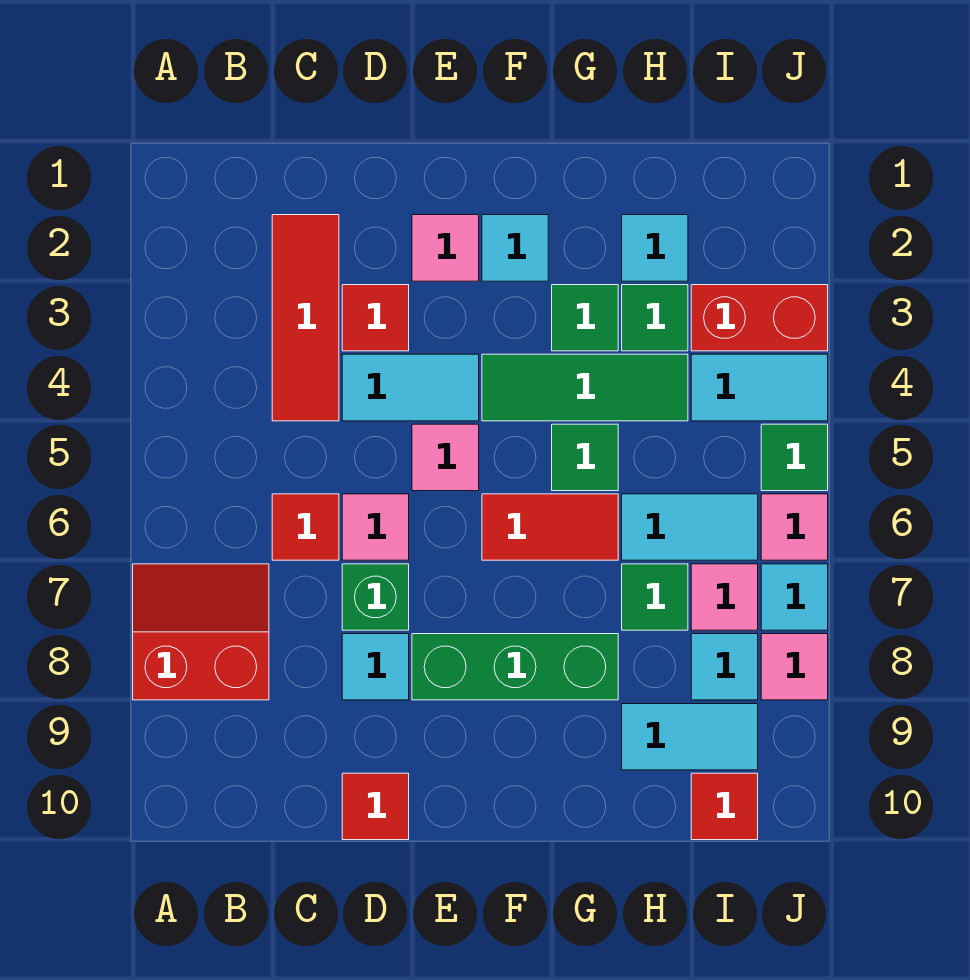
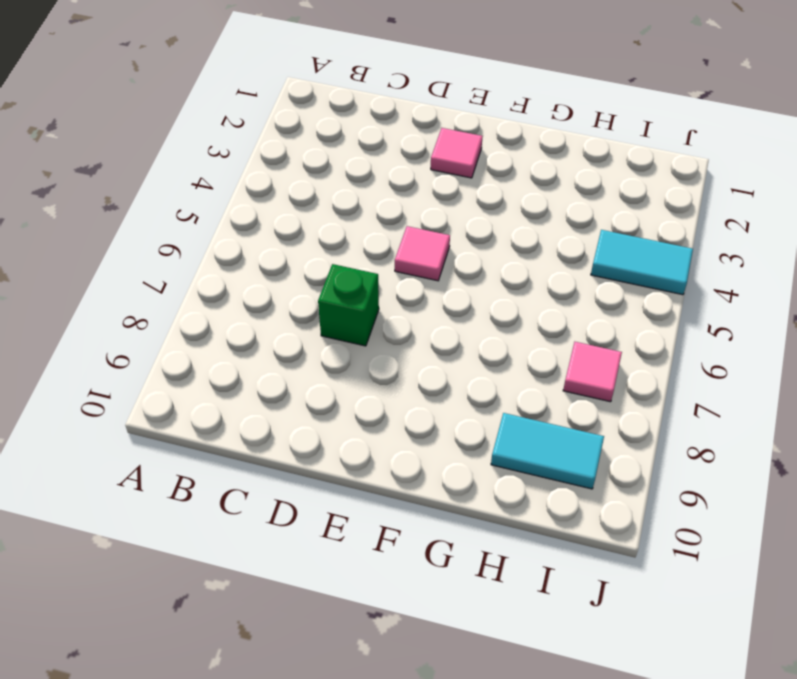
none -> red 2x2 slope [133,564,269,700]
none -> red 1x3 tile [272,215,339,421]
none -> red 1x1 tile [272,494,339,560]
none -> red 1x1 tile [342,285,409,351]

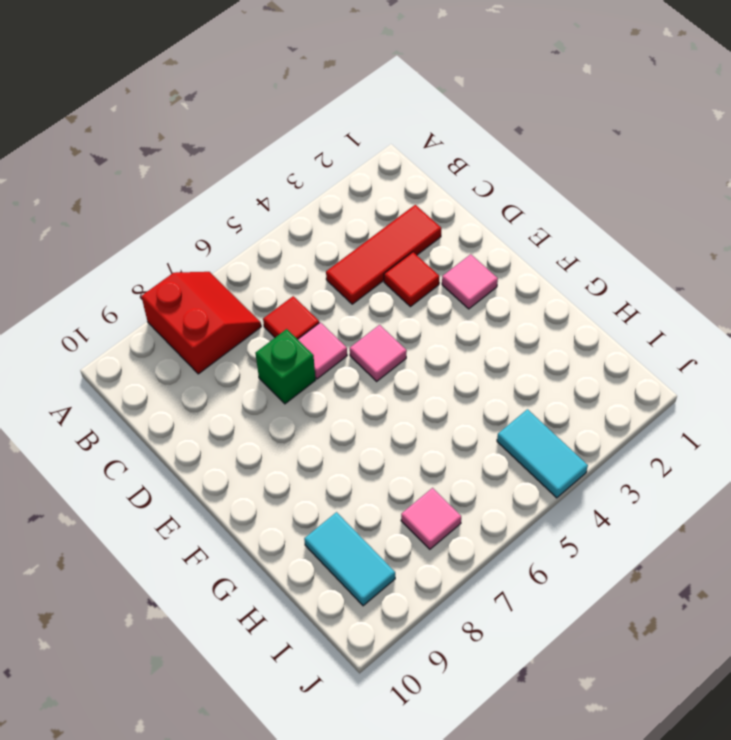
none -> cyan 1x2 tile [342,354,479,421]
none -> cyan 1x1 tile [342,634,409,700]
none -> red 1x1 tile [342,773,409,840]
none -> green 1x3 brick [412,634,618,700]

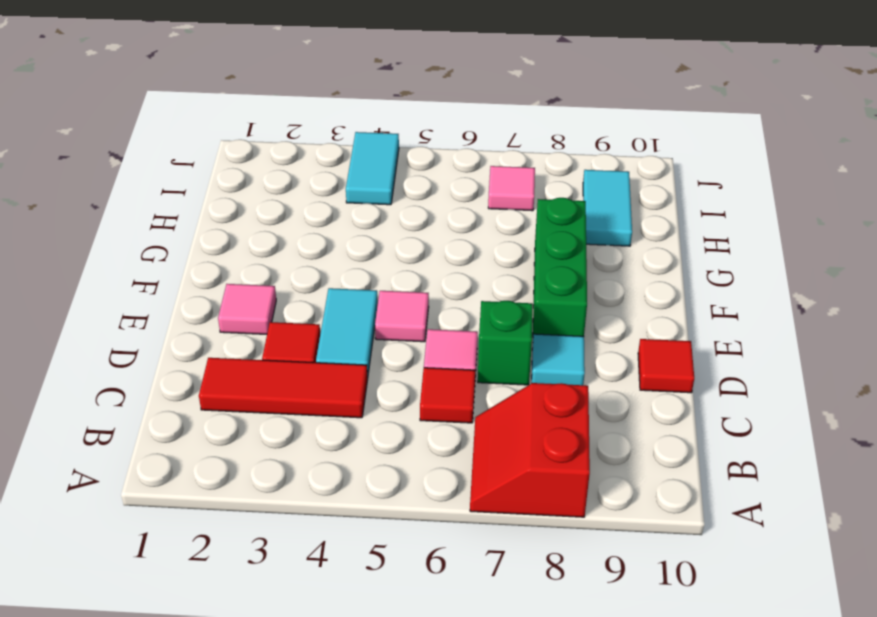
none -> cyan 1x1 tile [482,215,548,281]
none -> green 1x3 tile [482,354,688,421]
none -> red 1x2 tile [482,494,618,560]
none -> green 1x1 tile [552,285,618,351]

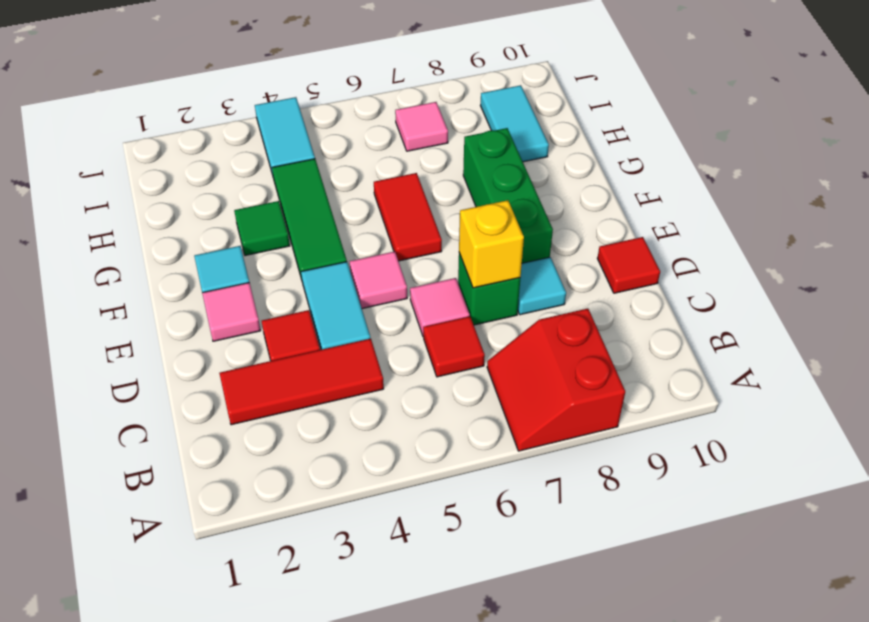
yellow 1x1 brick [459,200,524,288] -> none
none -> green 1x1 tile [552,424,618,491]
none -> cyan 1x1 tile [622,215,688,281]
none -> green 1x1 tile [622,285,688,351]
none -> cyan 1x2 tile [622,494,758,560]

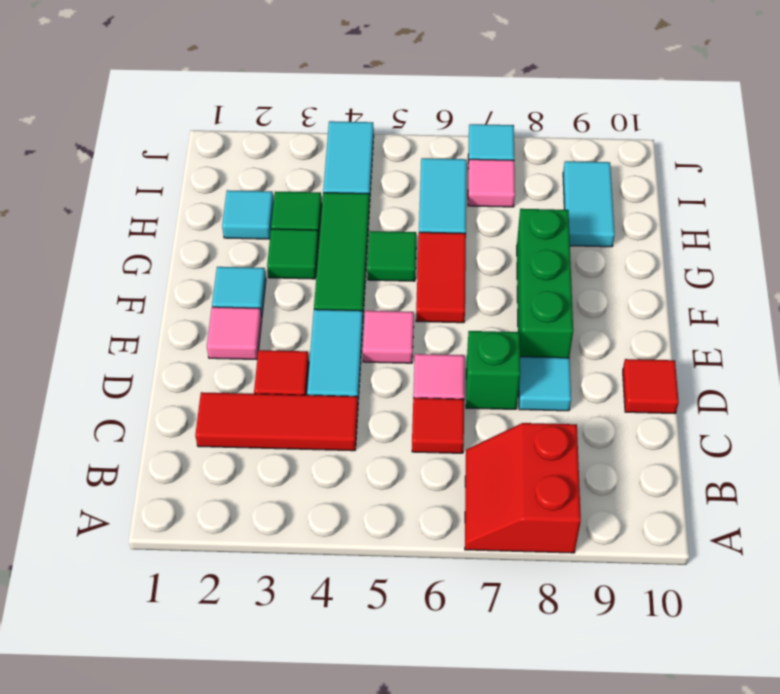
none -> green 1x1 tile [622,564,688,630]
none -> red 1x2 brick [691,285,828,351]
none -> cyan 1x1 tile [691,634,758,700]
none -> red 1x1 tile [691,773,758,840]

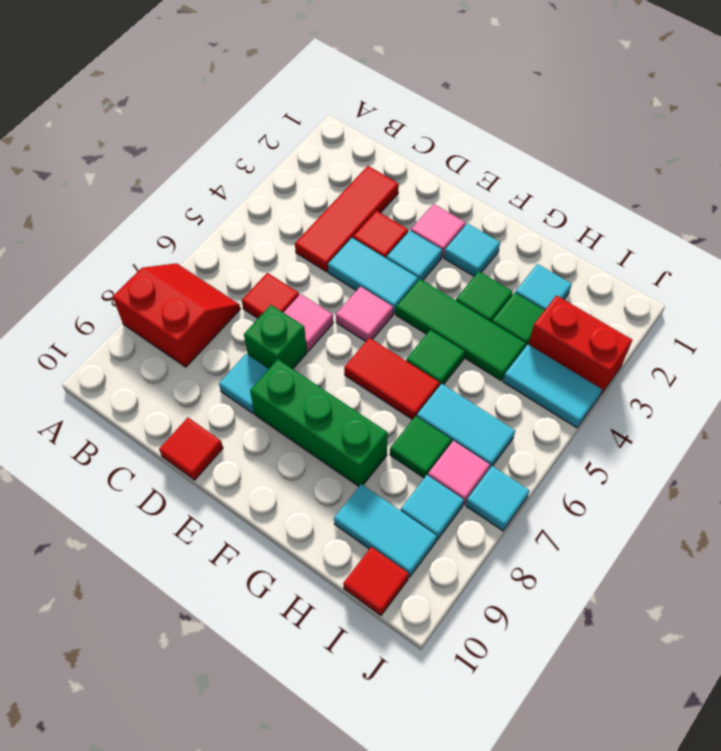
cyan 1x1 tile [387,231,442,280] -> none
none -> green 1x1 tile [761,424,828,491]
none -> pink 1x1 tile [761,494,828,560]
none -> pink 1x1 tile [761,634,828,700]

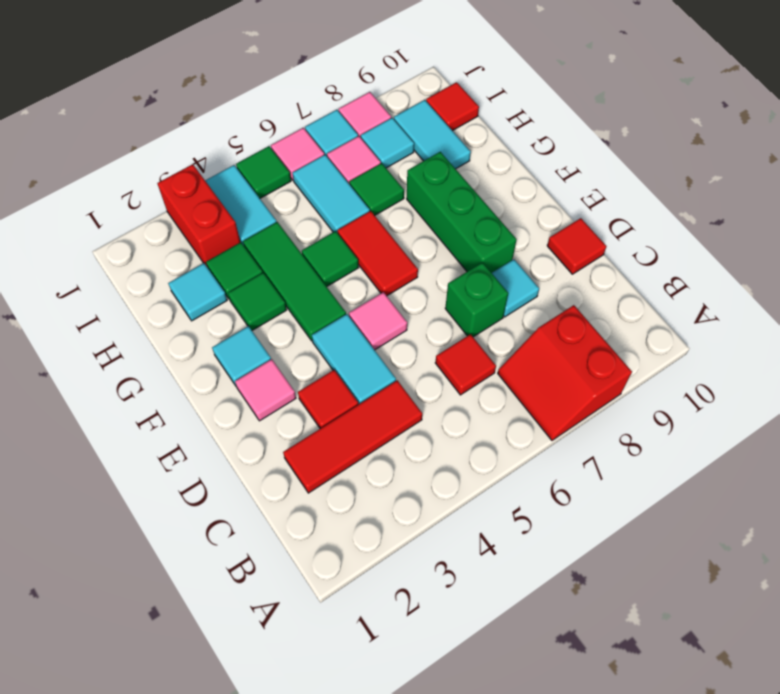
none -> pink 1x1 tile [342,494,409,560]

